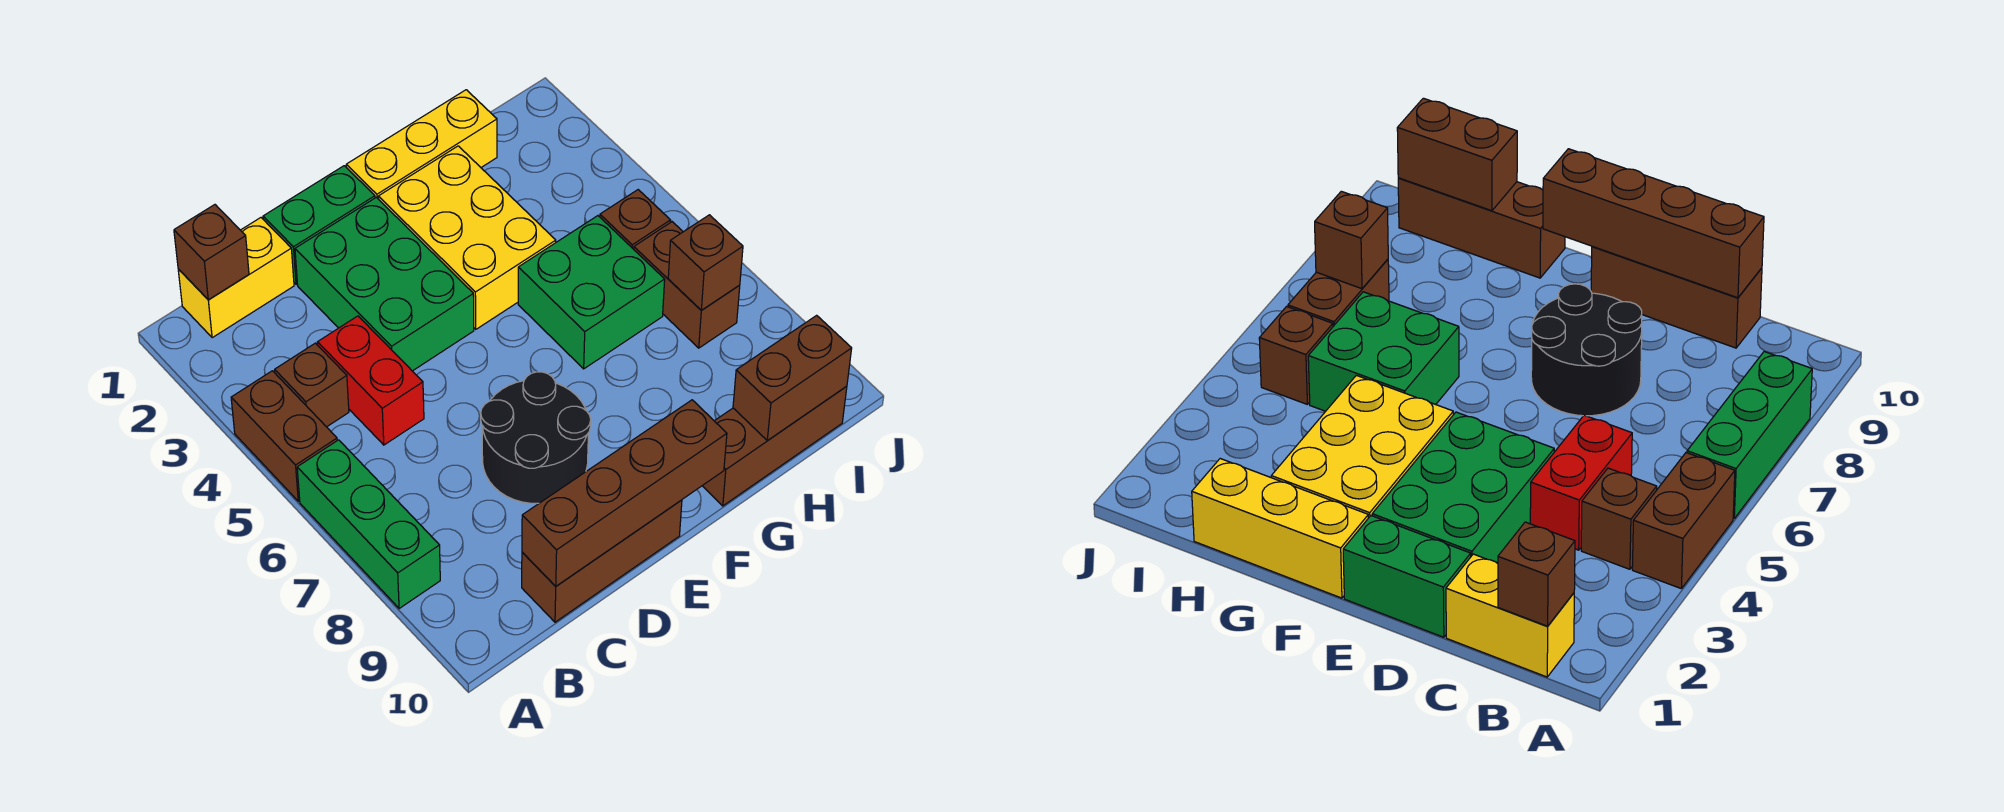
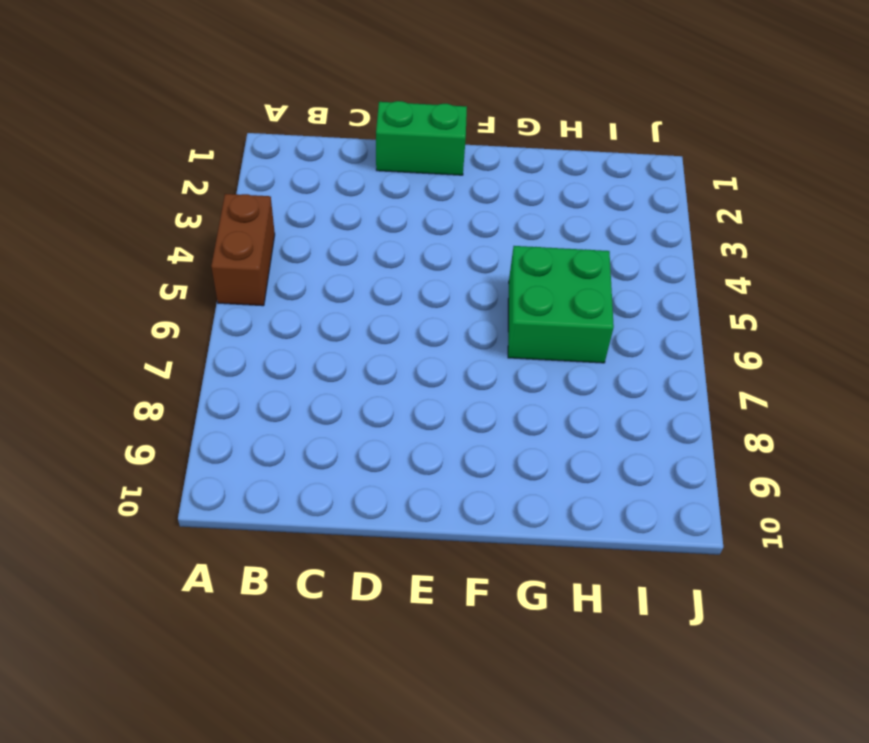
none -> green 1x3 brick [297,440,440,609]
none -> yellow 1x2 brick [178,218,294,338]
none -> brown 1x1 brick [275,343,349,427]

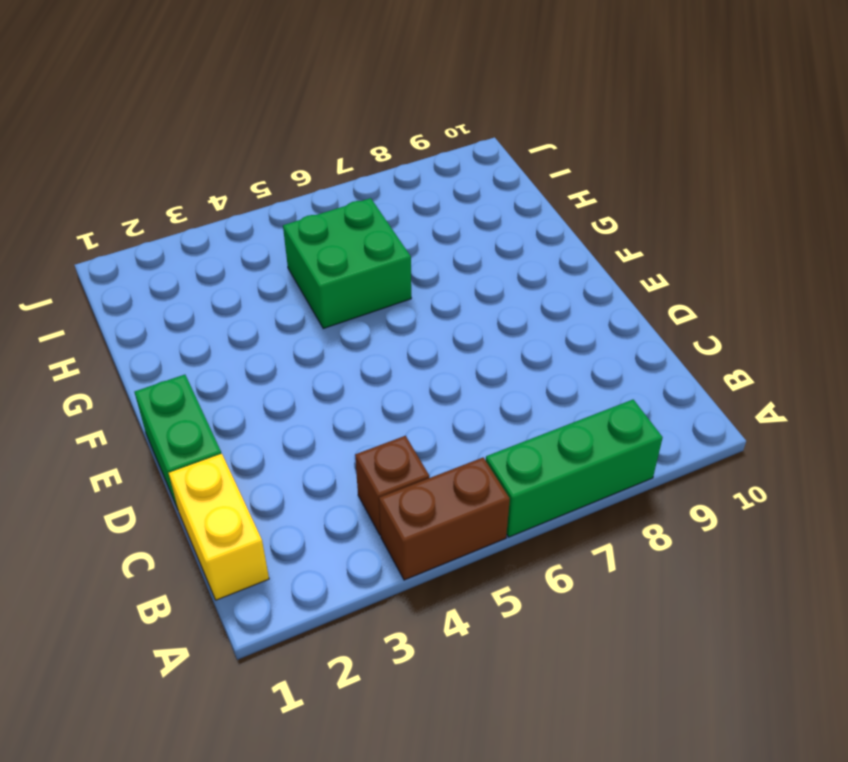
none -> red 1x2 brick [318,316,424,445]
none -> brown 1x3 brick [522,500,682,622]
none -> green 2x3 brick [295,197,474,371]

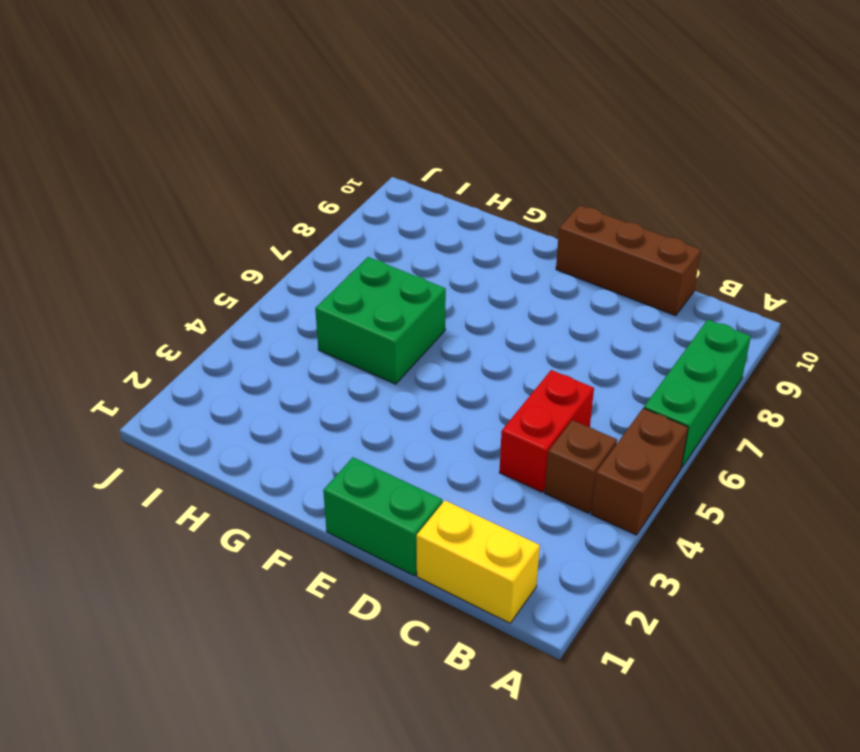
none -> green 2x3 brick [295,197,474,371]
none -> black 2x2 round brick [481,372,591,503]
none -> yellow 1x3 brick [346,90,497,198]

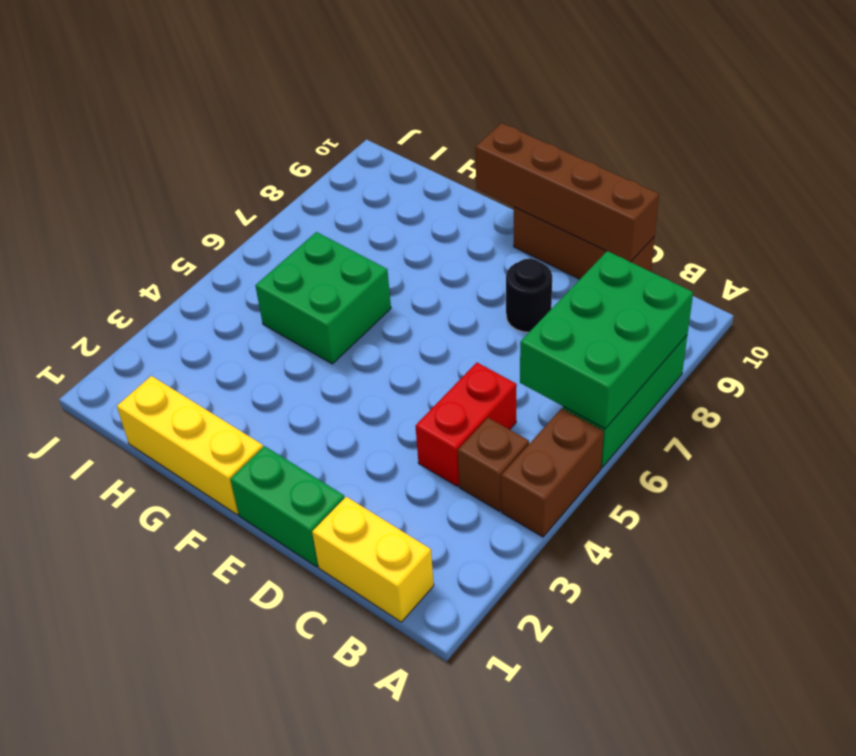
green 2x3 brick [520,251,693,429] -> green 2x3 brick moved to [295,197,474,371]
black 1x1 round brick [506,259,552,332] -> black 2x2 round brick [481,372,591,503]
none -> yellow 2x3 brick [378,146,556,329]
none -> brown 1x3 brick [702,386,847,506]
none -> brown 1x1 brick [600,190,671,249]

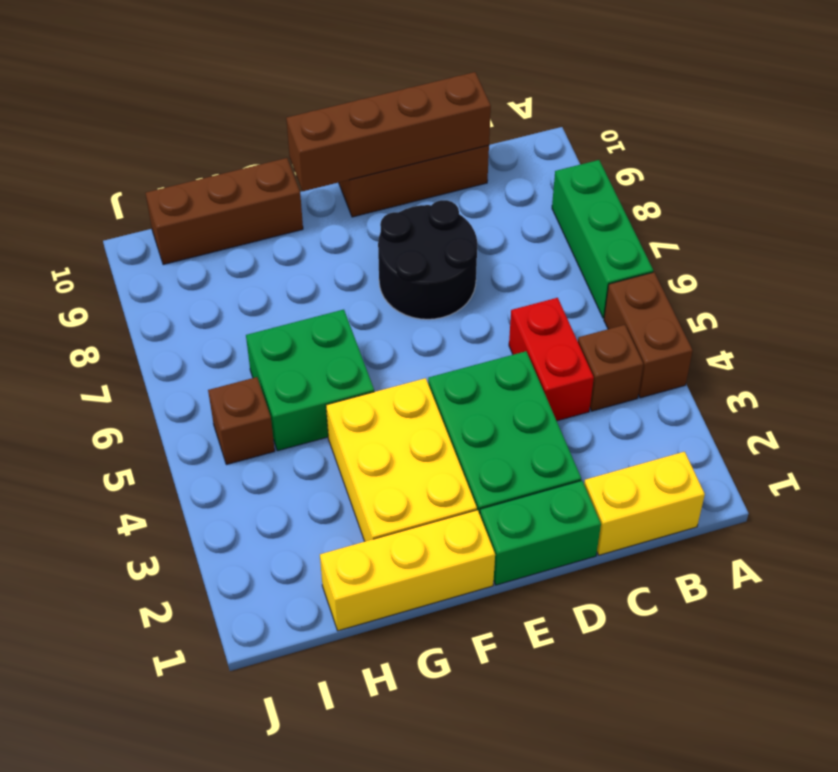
none -> brown 1x2 brick [634,222,740,348]
none -> brown 1x1 brick [174,205,249,300]
none -> brown 1x2 brick [733,315,852,441]

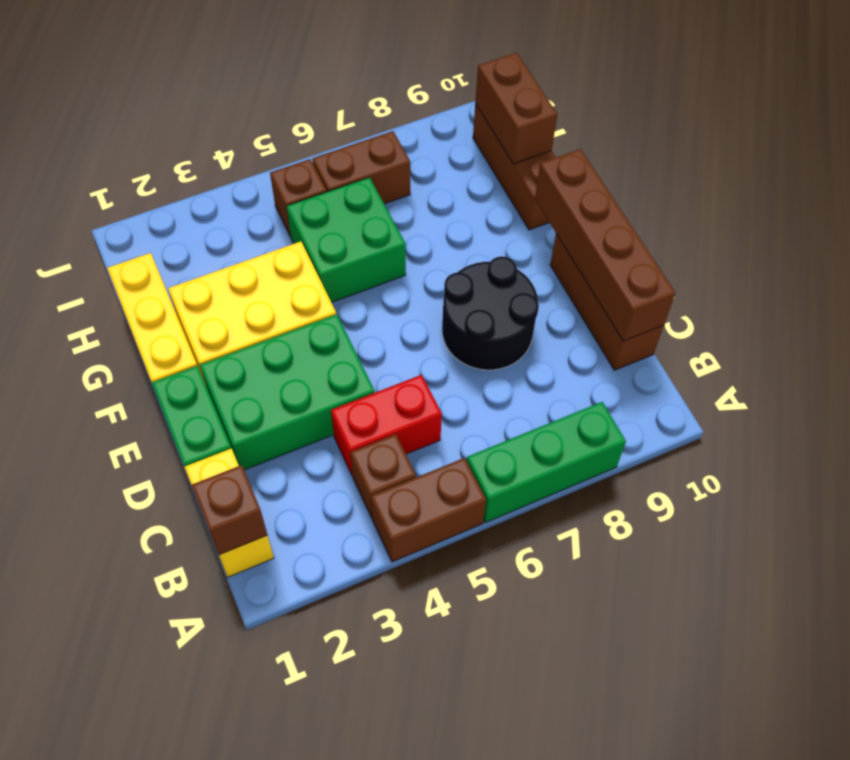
none -> brown 1x1 brick [668,215,743,310]

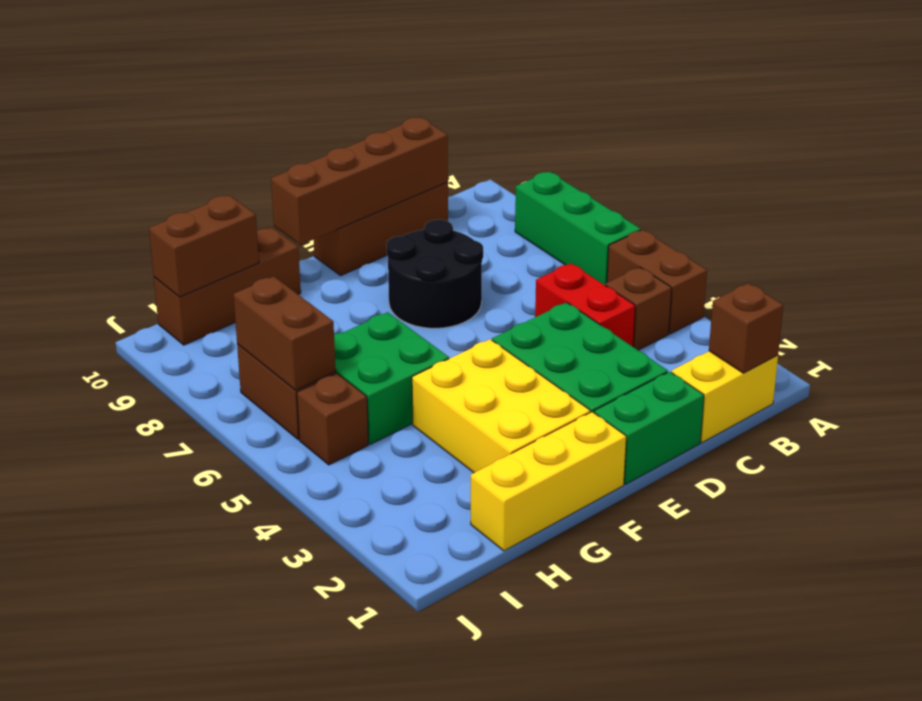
brown 1x2 brick [233,276,336,390] -> brown 1x1 brick [668,215,743,310]

